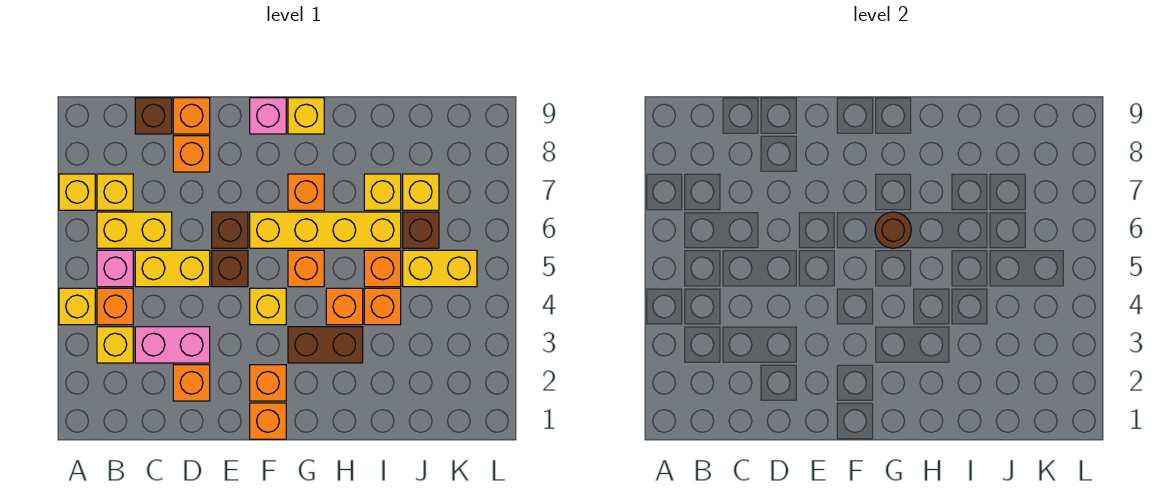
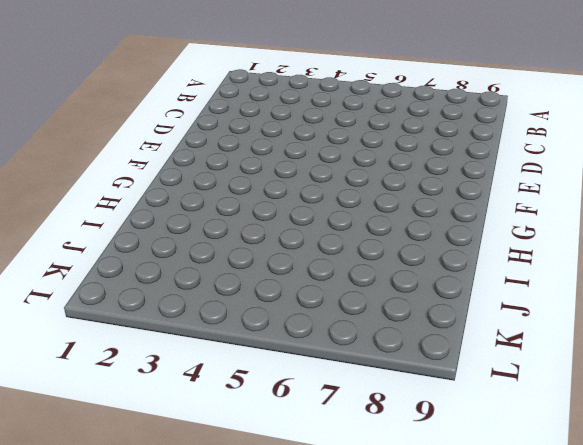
none -> yellow 1x1 brick [59,288,95,325]
none -> yellow 1x1 brick [59,174,95,210]
none -> yellow 1x1 brick [97,327,133,363]
none -> orange 1x1 brick [97,288,133,325]

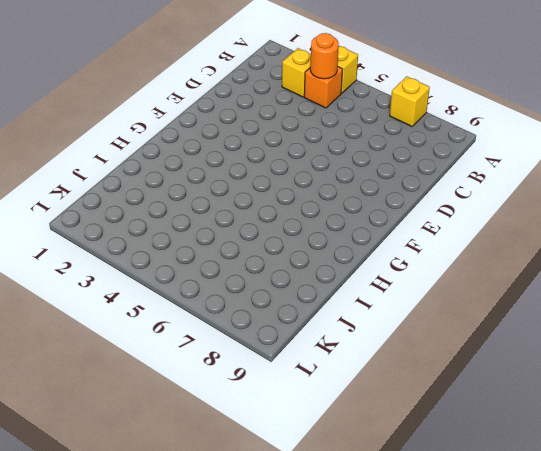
orange 1x1 round brick [310,33,339,79] -> none
none -> pink 1x1 brick [97,250,133,287]
none -> yellow 1x2 brick [97,212,172,248]
none -> yellow 1x1 brick [97,174,133,210]
none -> pink 1x2 brick [135,327,210,363]

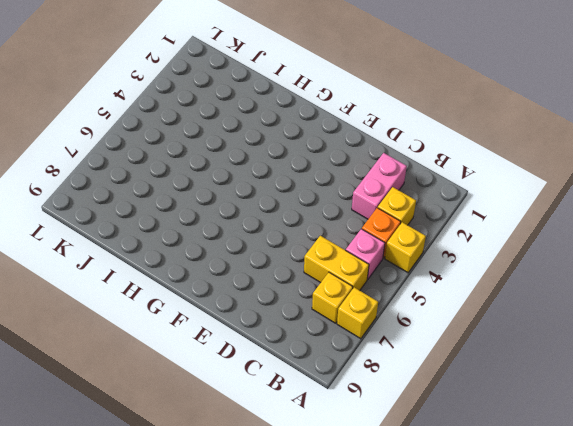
pink 1x2 brick [352,153,407,219] -> pink 1x2 brick turned to [135,327,210,363]
none -> yellow 1x2 brick [135,250,210,287]
none -> brown 1x1 brick [135,98,172,134]
none -> orange 1x1 brick [173,365,210,401]
none -> orange 1x1 brick [173,136,210,172]

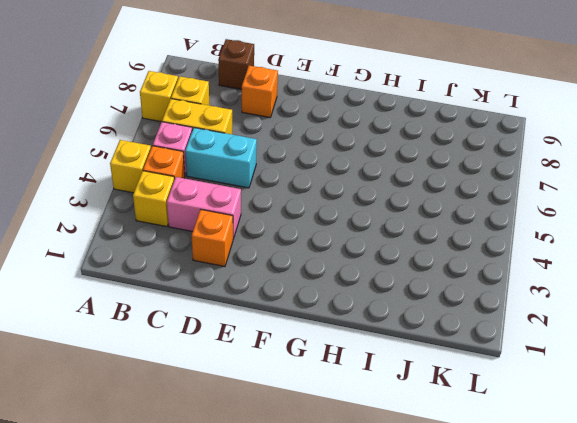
cyan 1x2 brick [185,128,257,188] -> yellow 1x2 brick [135,250,210,287]
none -> orange 1x1 brick [173,98,210,134]
none -> brown 1x1 brick [212,250,248,287]
none -> brown 1x1 brick [212,212,248,248]
none -> orange 1x1 brick [250,403,286,439]

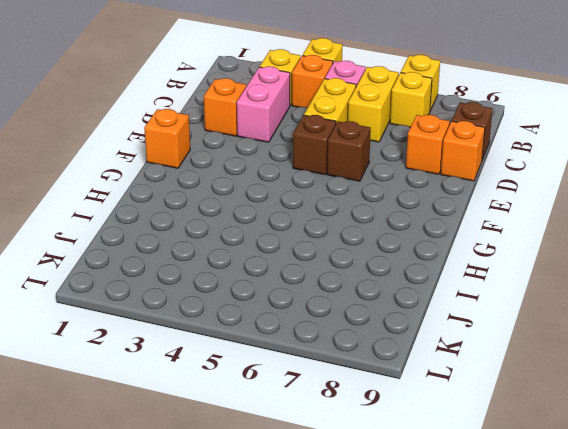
none -> orange 1x1 brick [250,365,286,401]
none -> yellow 1x1 brick [250,288,286,325]
none -> yellow 1x4 brick [250,212,401,248]
none -> pink 1x1 brick [250,98,286,134]

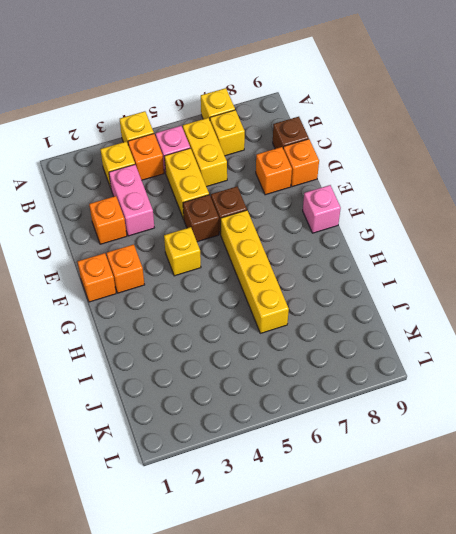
none -> brown 1x2 brick [288,327,363,363]
none -> orange 1x1 brick [288,250,324,287]
none -> orange 1x1 brick [288,174,324,210]
none -> yellow 1x1 brick [288,98,324,134]

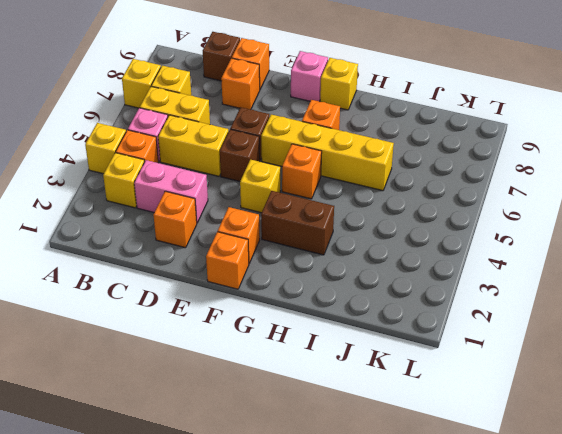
none -> orange 1x1 brick [326,288,363,325]
none -> orange 1x1 brick [364,288,401,325]
none -> orange 1x1 brick [364,250,401,287]
none -> yellow 1x1 brick [364,174,401,210]

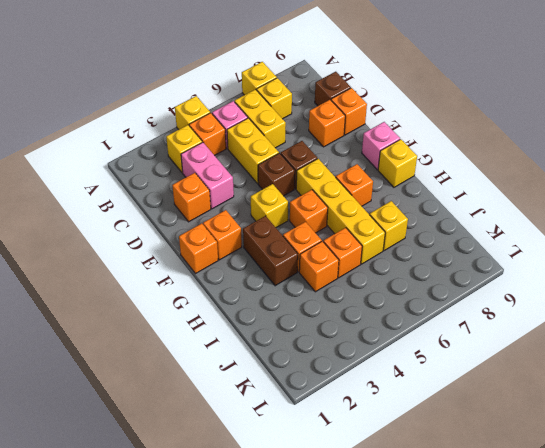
none -> yellow 1x2 brick [403,250,477,287]
none -> brown 1x1 brick [403,212,439,248]
none -> yellow 1x1 brick [403,174,439,210]
none -> brown 1x1 round brick [875,212,911,248]

